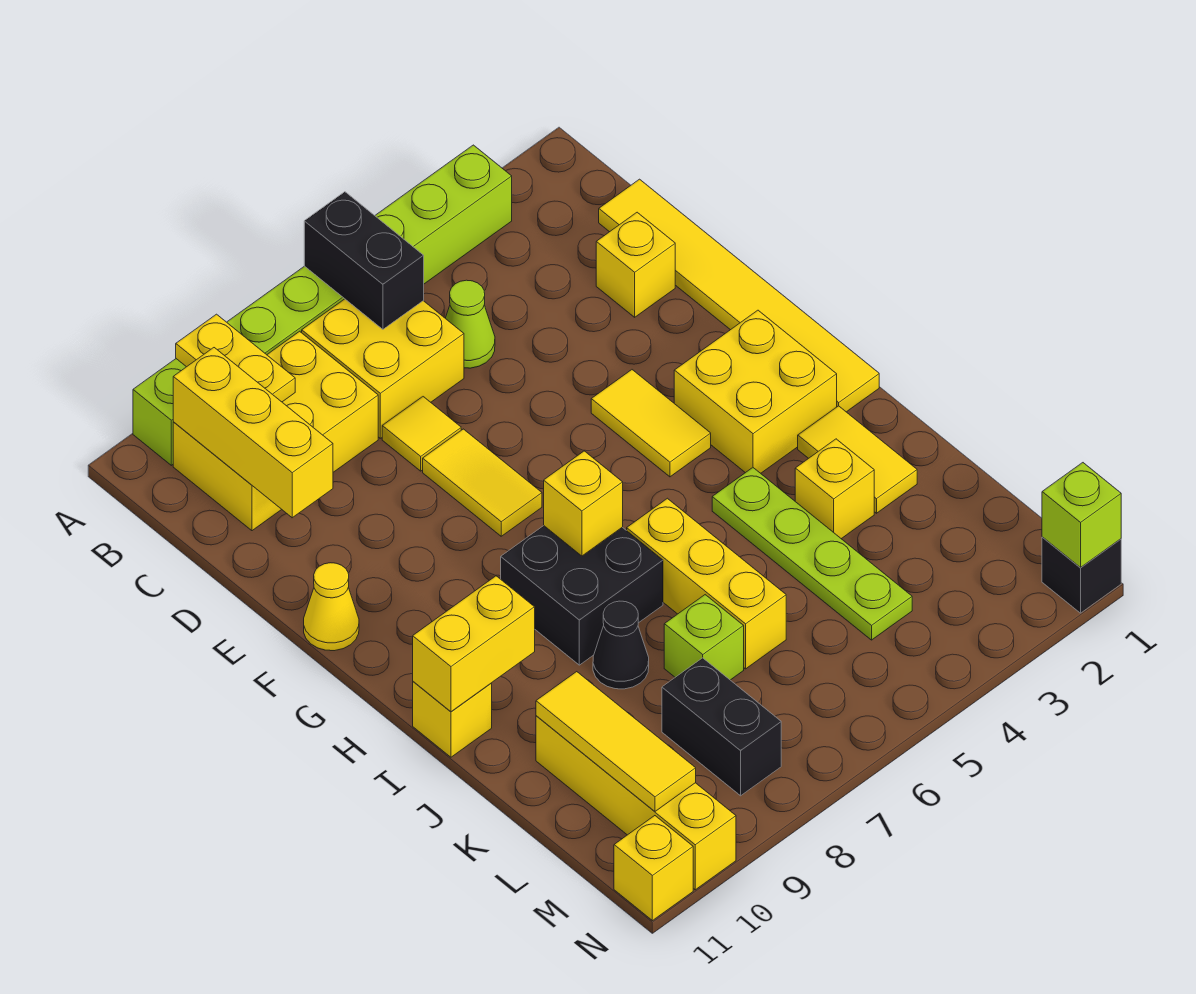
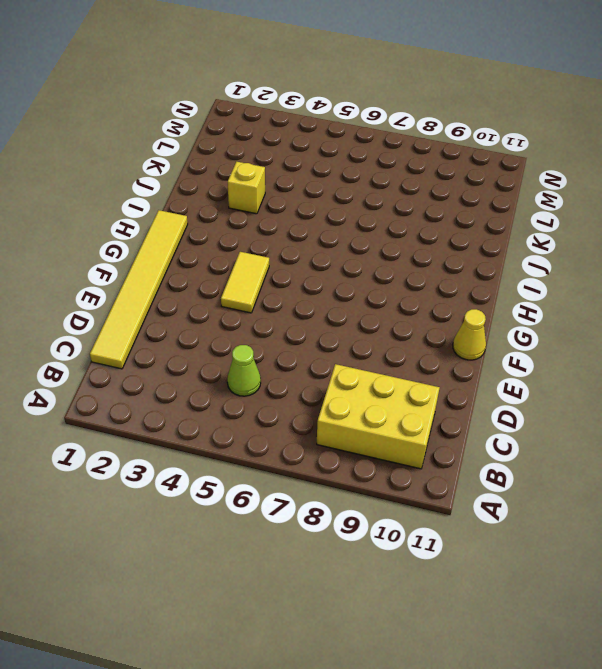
none -> lime 1x8 brick [133,145,512,465]
none -> yellow 2x2 brick [302,299,464,438]
none -> yellow 1x1 brick [596,212,675,317]
none -> yellow 1x1 tile [382,397,461,471]

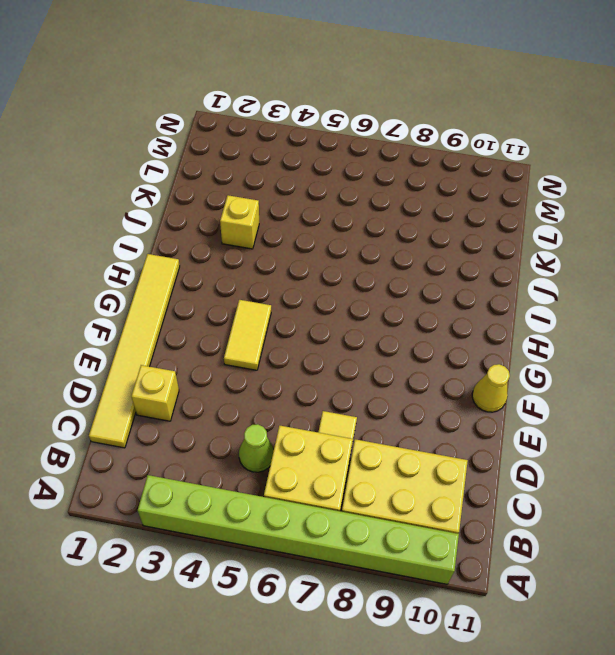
none -> yellow 1x2 tile [423,429,542,536]
none -> yellow 2x2 brick [674,310,837,473]
none -> black 2x2 brick [501,526,663,665]
none -> yellow 1x2 tile [798,406,917,513]

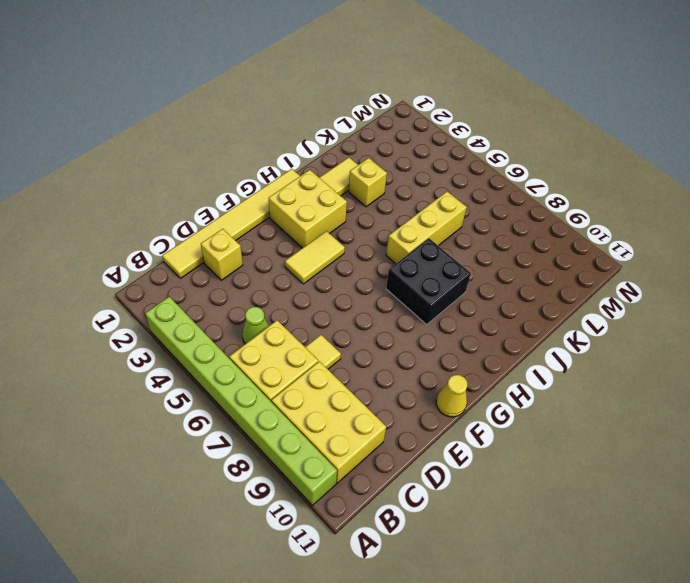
none -> yellow 1x2 tile [423,429,542,536]
none -> lime 1x4 plate [712,468,912,640]
none -> yellow 1x1 brick [413,682,492,757]
none -> black 1x1 cone [593,601,649,689]

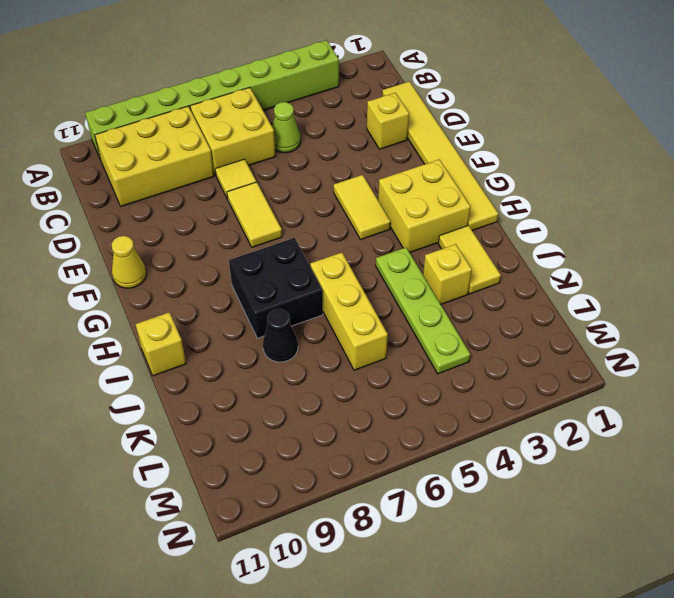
none -> lime 1x1 brick [664,595,744,680]
none -> yellow 1x4 brick [536,716,736,890]
none -> black 1x2 brick [662,658,781,796]
none -> black 1x1 brick [1042,537,1121,613]

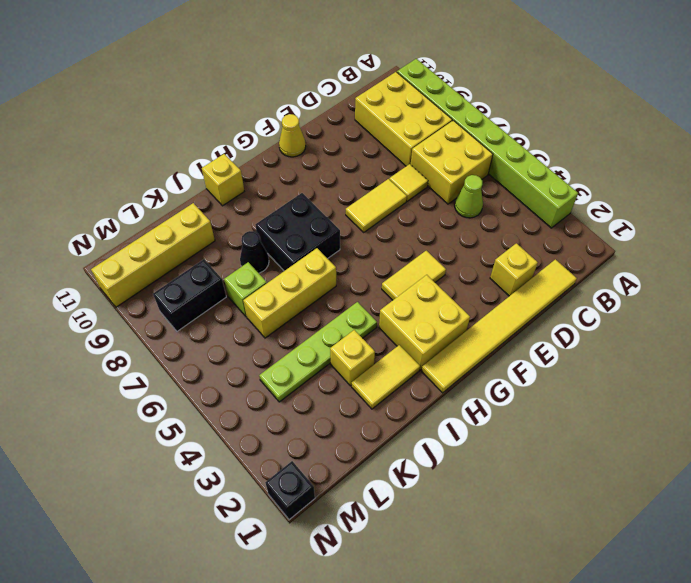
none -> yellow 1x1 brick [614,816,693,921]
none -> black 1x2 brick [304,192,424,329]
none -> yellow 1x2 plate [176,314,295,402]
none -> yellow 1x3 brick [173,348,333,518]

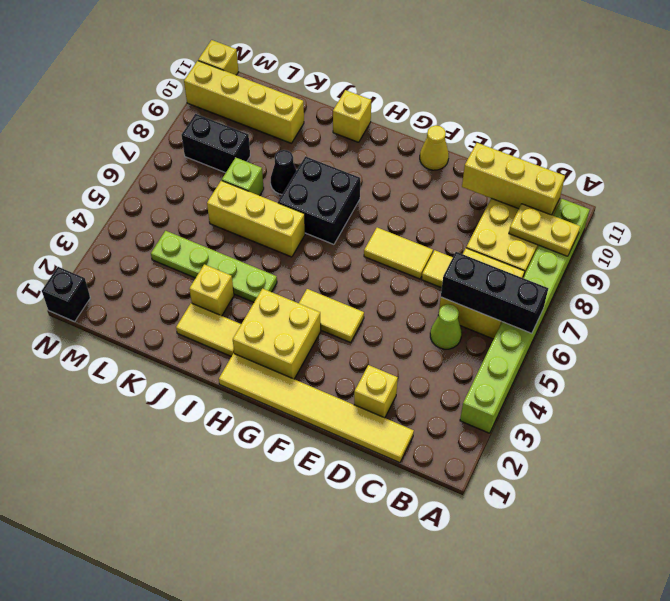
black 1x3 brick [441,252,548,333] -> black 1x2 brick [304,192,424,329]
none -> yellow 1x1 brick [544,451,623,556]
none -> yellow 1x2 brick [413,576,535,712]
none -> yellow 1x3 tile [536,672,696,811]
none -> lime 1x1 brick [1042,463,1121,567]

